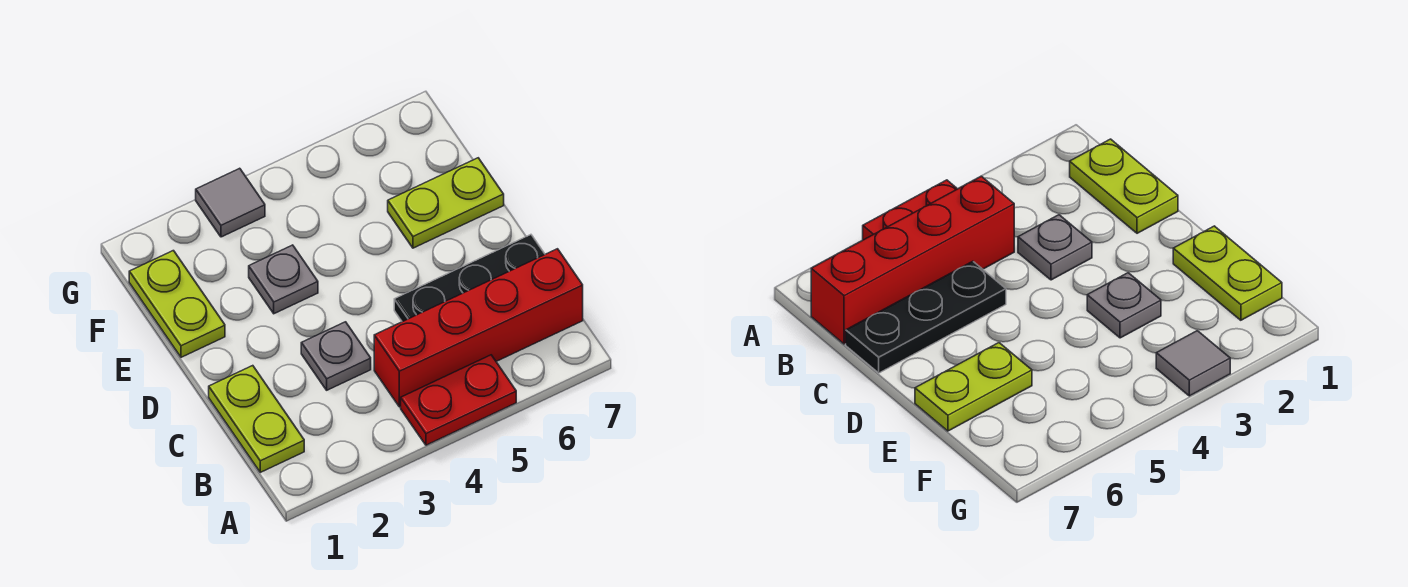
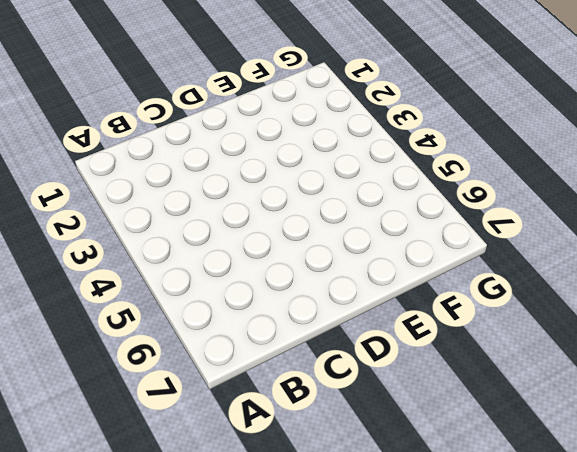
none -> red 1x2 plate [401,355,516,445]
none -> lime 1x2 plate [209,366,304,472]

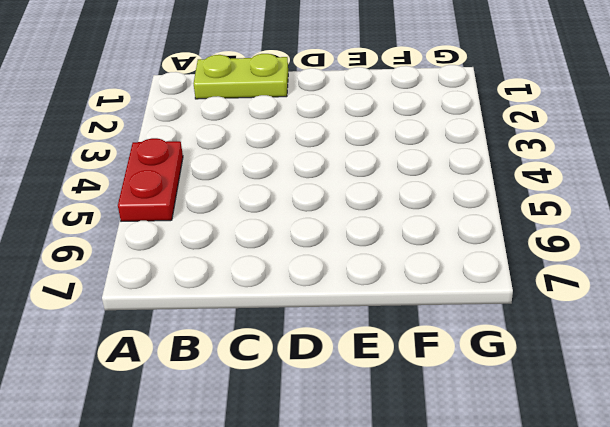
none -> red 1x4 brick [374,249,583,407]
none -> grey 1x1 plate [301,322,371,390]

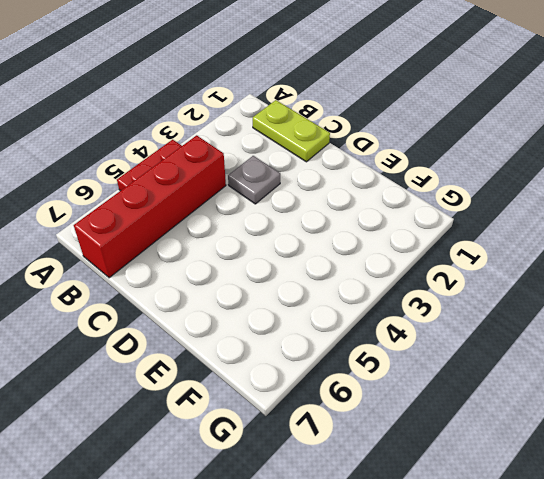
none -> black 1x3 plate [394,235,545,322]
none -> lime 1x2 plate [129,251,225,357]

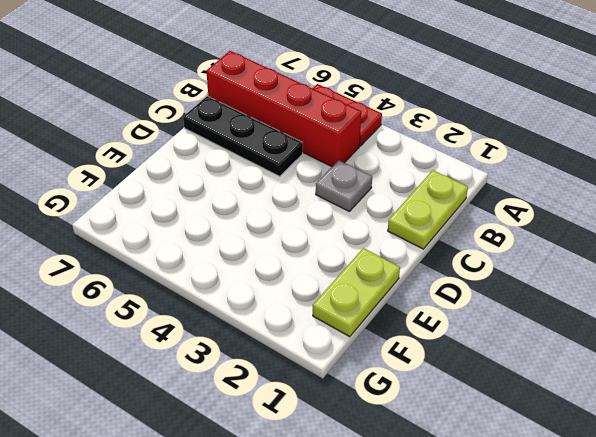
none -> grey 1x1 plate [249,245,318,314]
none -> lime 1x2 plate [388,158,504,248]

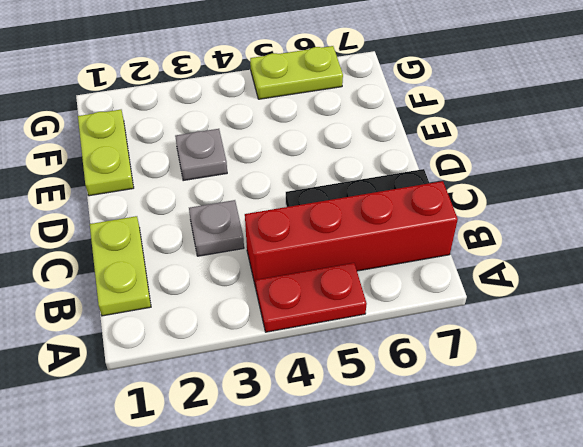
lime 1x2 plate [250,46,343,99] -> lime 1x2 plate moved to [388,158,504,248]
none -> grey 1x1 tile [196,168,265,237]

